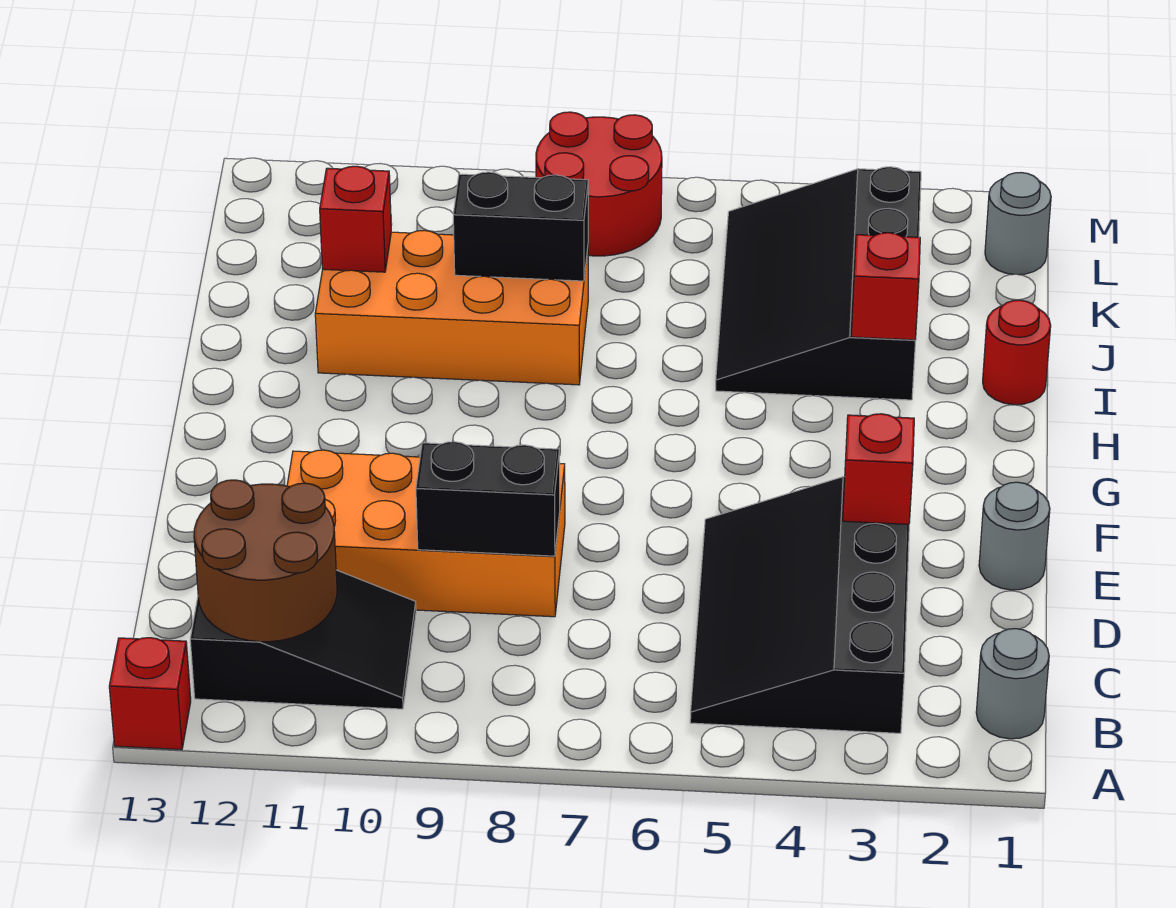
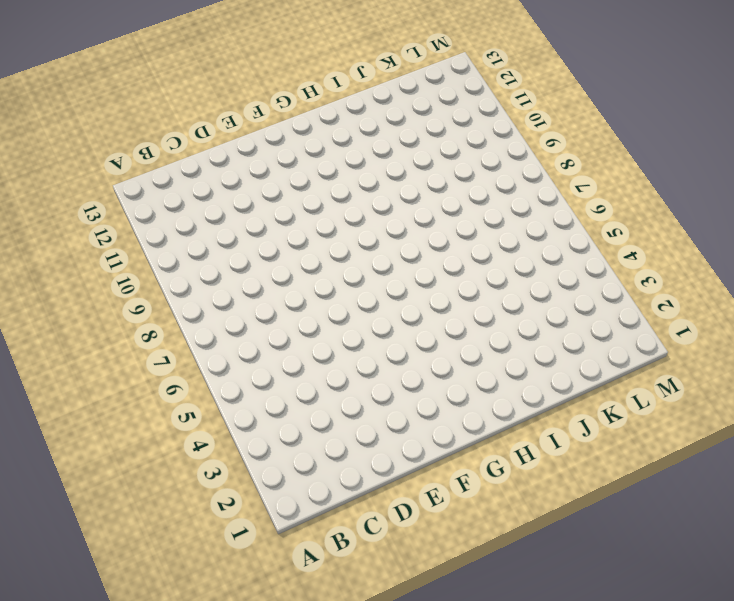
none -> red 1x1 brick [109,638,191,750]
none -> grey 1x1 round brick [976,629,1049,739]
none -> black 3x4 slope [690,477,909,733]

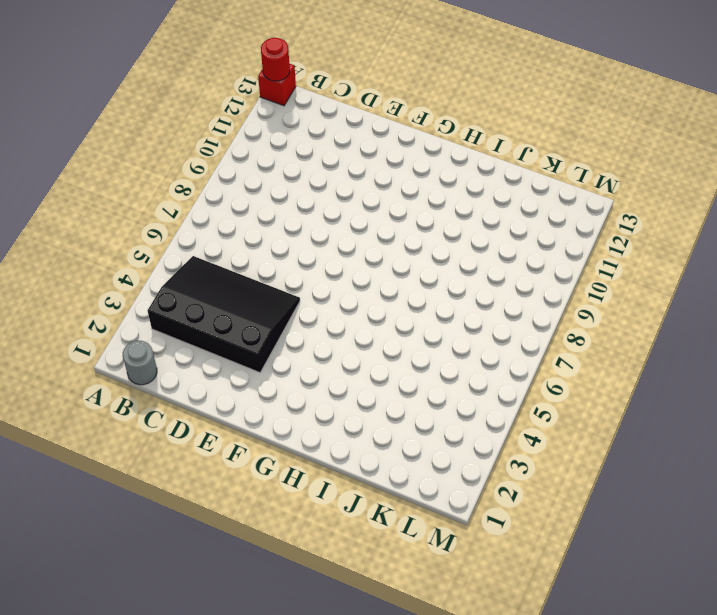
red 1x1 round brick [261,38,290,81] -> red 1x1 round brick moved to [983,300,1051,405]
none -> black 2x3 slope [190,570,416,709]
none -> orange 2x4 brick [287,450,565,617]
none -> grey 1x1 round brick [979,482,1050,590]

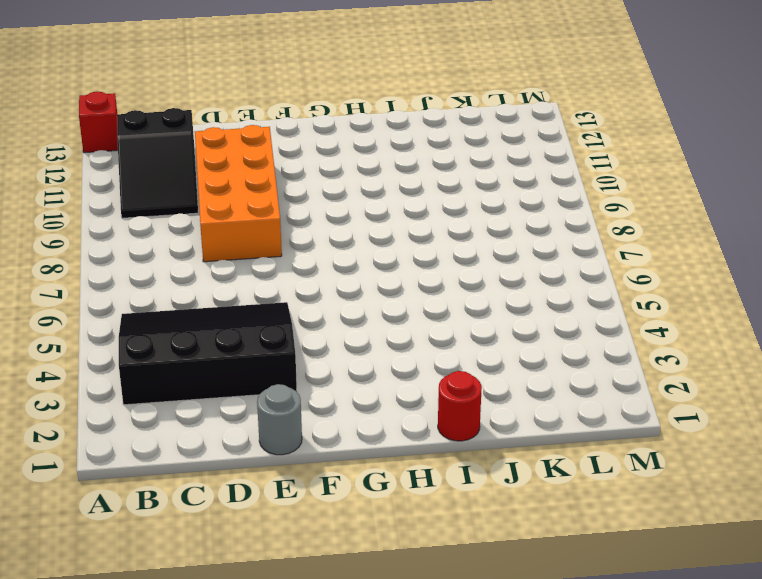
none -> grey 1x1 round brick [976,629,1049,739]
none -> black 3x4 slope [716,167,921,400]
none -> orange 2x4 brick [315,230,588,385]

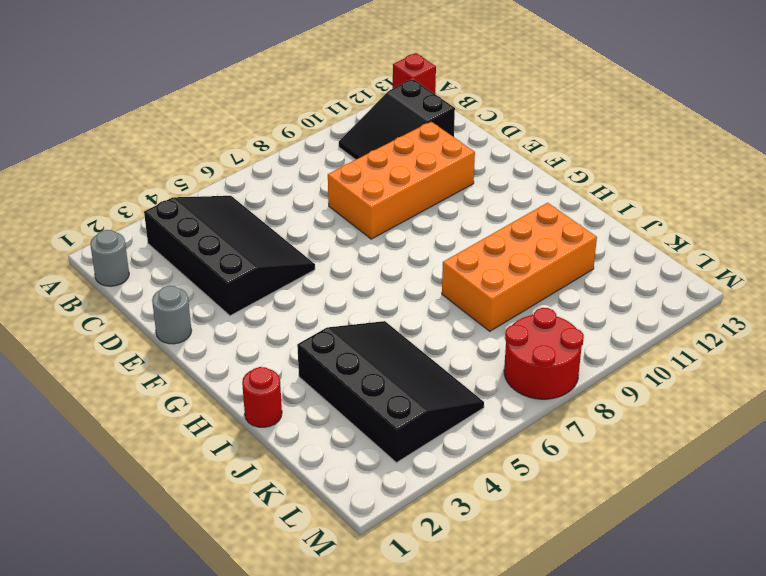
none -> grey 1x1 round brick [985,173,1051,275]
none -> brown 2x2 round brick [194,480,337,642]
none -> black 1x2 brick [416,442,560,556]

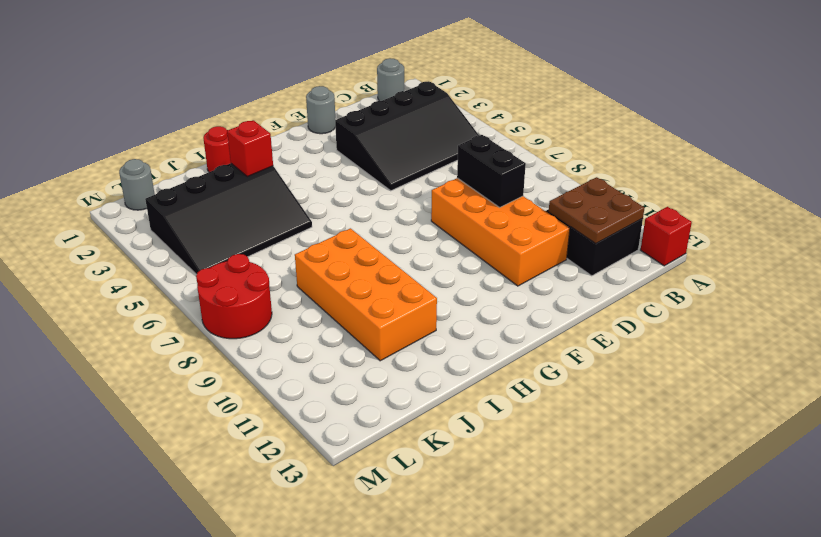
brown 2x2 plate [549,177,644,244] -> brown 2x2 round brick [194,480,337,642]
none -> red 1x1 brick [843,414,914,524]
none -> black 1x2 brick [453,172,588,281]
none -> red 1x1 brick [320,166,391,272]

